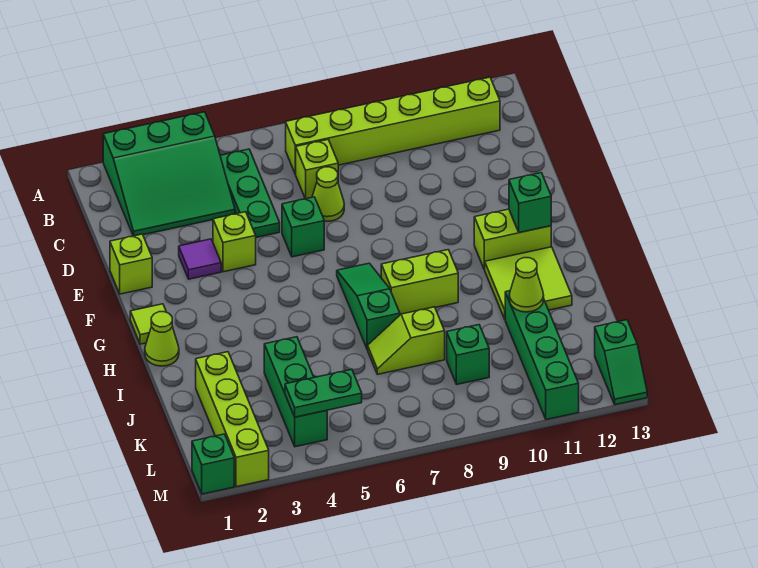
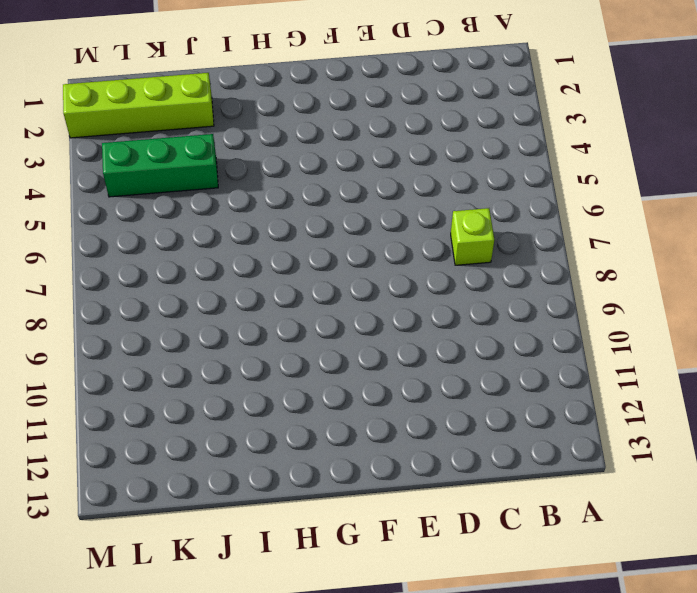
none -> green 3x3 slope [103,112,235,236]
none -> green 1x3 plate [220,149,280,237]
none -> lime 1x6 brick [286,77,500,174]

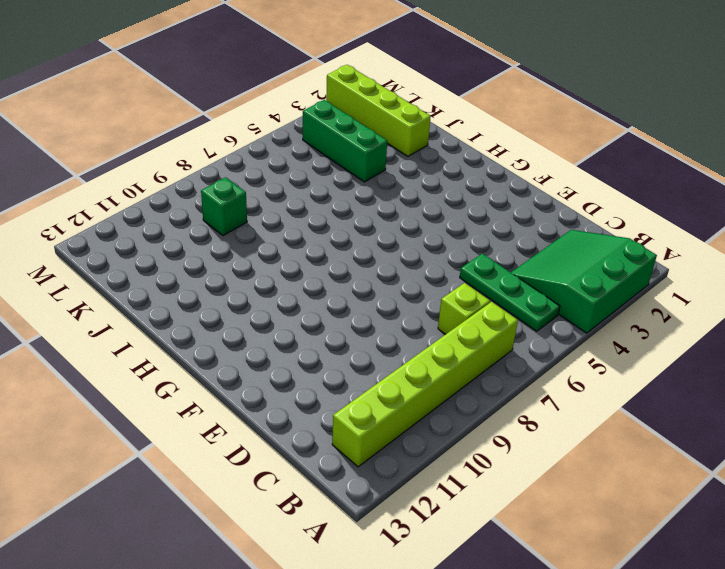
none -> lime 1x1 cone [312,167,344,221]
none -> lime 1x1 brick [110,234,152,294]
none -> purple 1x1 tile [179,239,221,279]

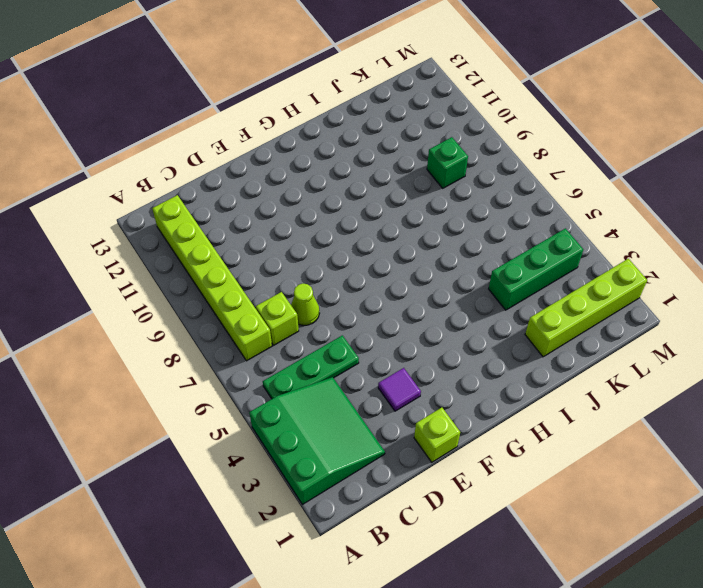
none -> lime 1x1 brick [213,212,256,272]
none -> green 1x1 brick [282,197,324,257]
none -> lime 1x1 tile [130,304,166,344]

